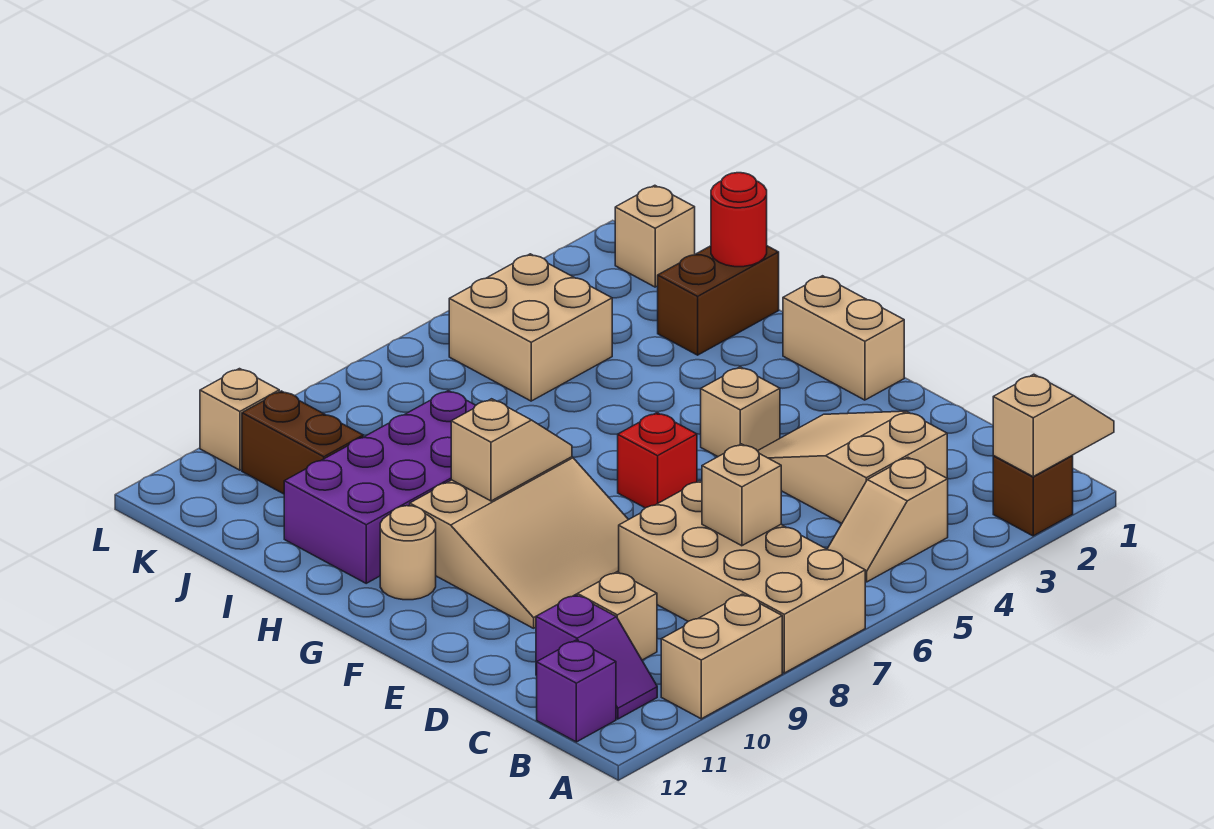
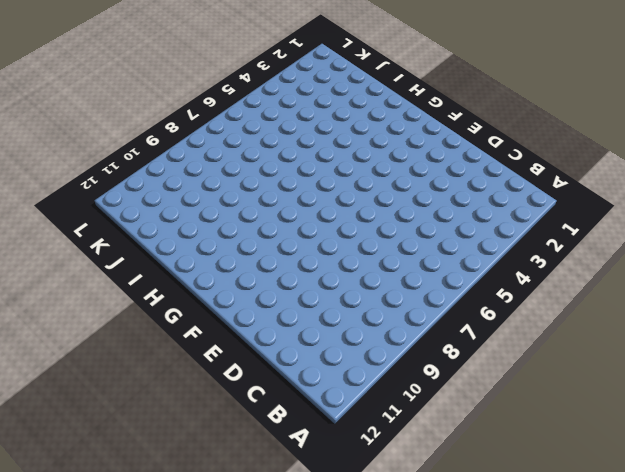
none -> brown 1x1 brick [993,456,1073,536]
none -> tan 2x4 brick [619,481,865,673]
none -> tan 1x2 brick [661,594,782,719]

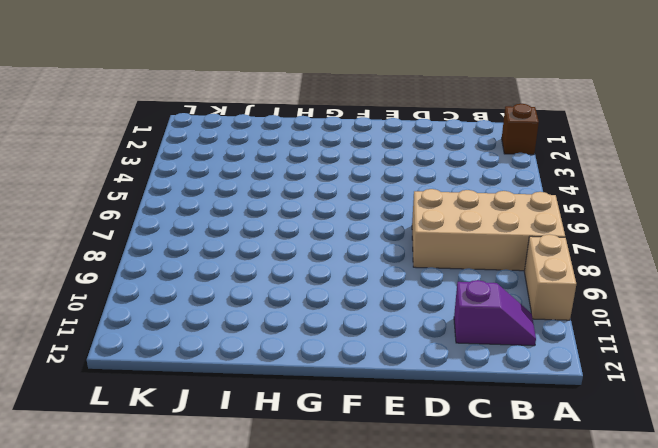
none -> tan 1x2 slope [827,457,948,582]
none -> purple 1x1 brick [537,640,616,742]
none -> tan 2x3 slope [758,411,947,523]

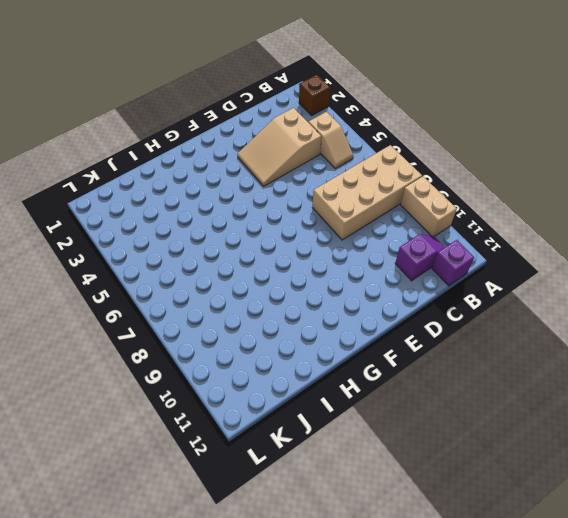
none -> tan 1x1 brick [578,572,657,660]
none -> tan 3x3 slope [410,457,628,628]
none -> tan 1x2 brick [783,276,904,400]

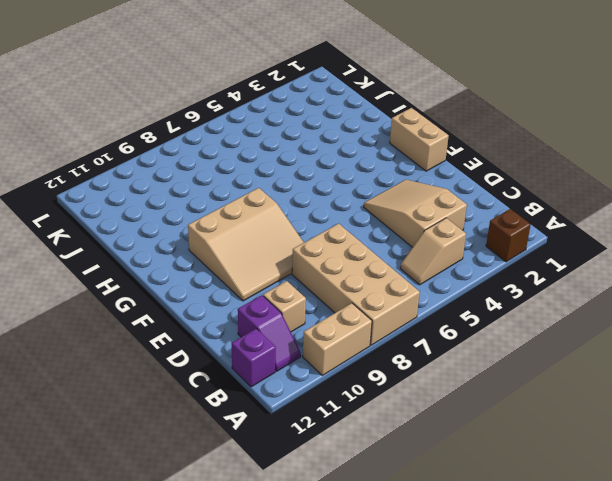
none -> tan 1x1 brick [701,367,780,456]
none -> red 1x1 brick [618,413,697,508]
none -> tan 1x1 round brick [380,506,436,600]

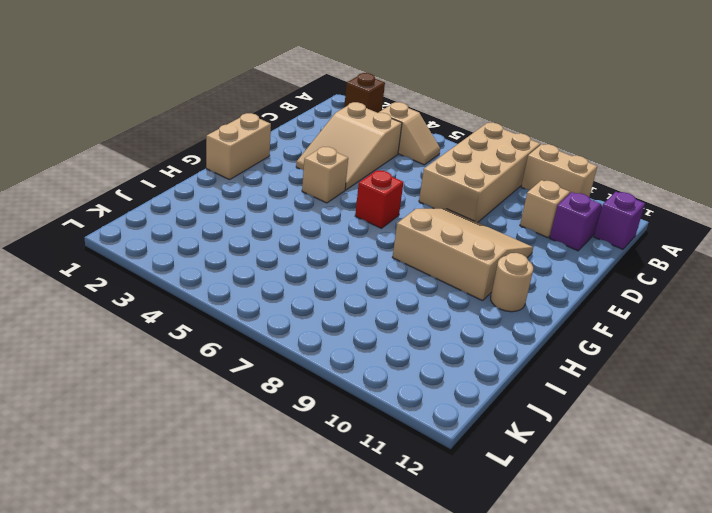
none -> purple 2x4 brick [284,391,476,583]
none -> brown 1x2 brick [658,246,779,355]
none -> tan 2x2 brick [449,254,612,401]

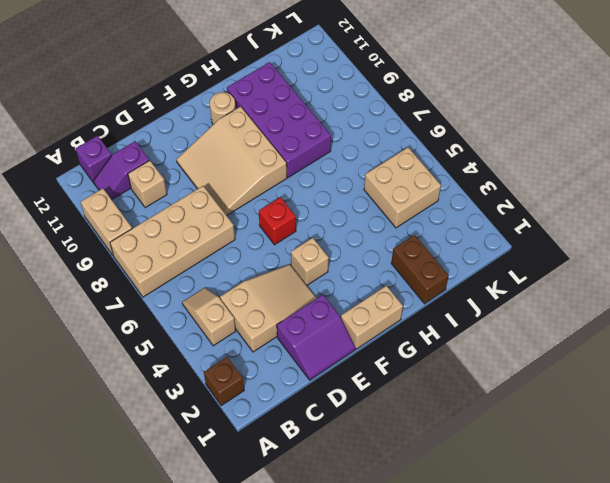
purple 2x2 slope [277,295,355,380] -> none
none -> brown 1x2 brick [242,391,363,494]
none -> tan 1x1 brick [615,185,695,287]
none -> tan 1x1 brick [200,369,279,470]

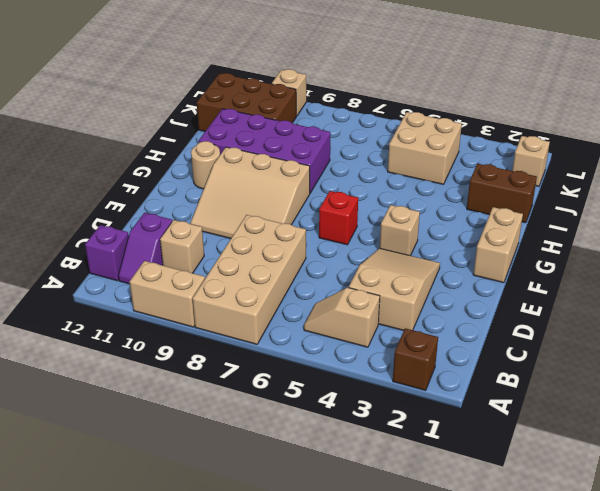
brown 2x3 brick [197,73,296,132] -> brown 1x2 brick [242,391,363,494]
none -> tan 1x2 slope [993,374,1114,476]
none -> tan 1x1 brick [702,444,781,546]
none -> tan 1x2 slope [451,399,572,501]

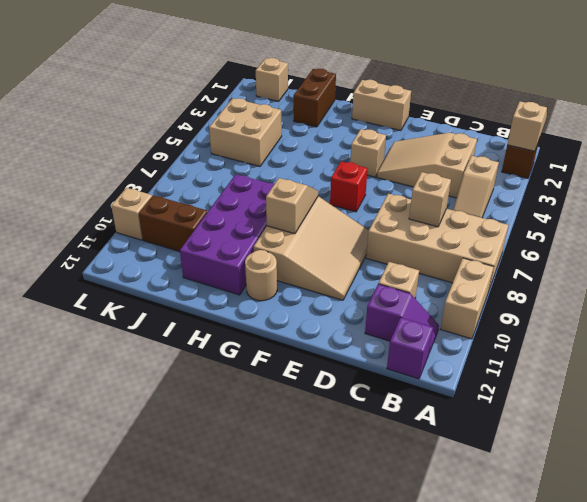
none -> red 1x1 round brick [711,173,767,267]

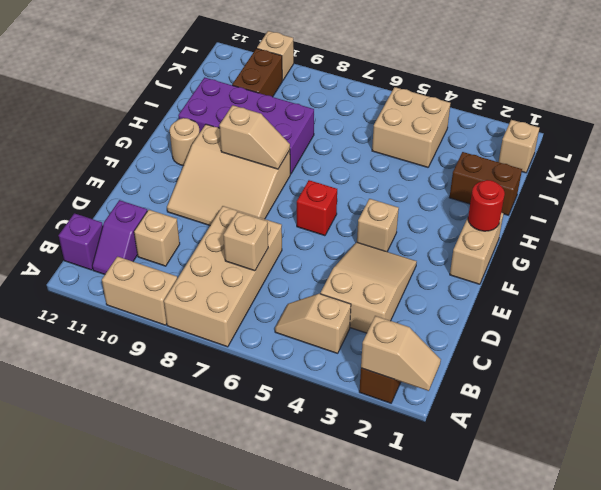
red 1x1 round brick [468,180,505,231] -> red 1x1 round brick moved to [711,173,767,267]

